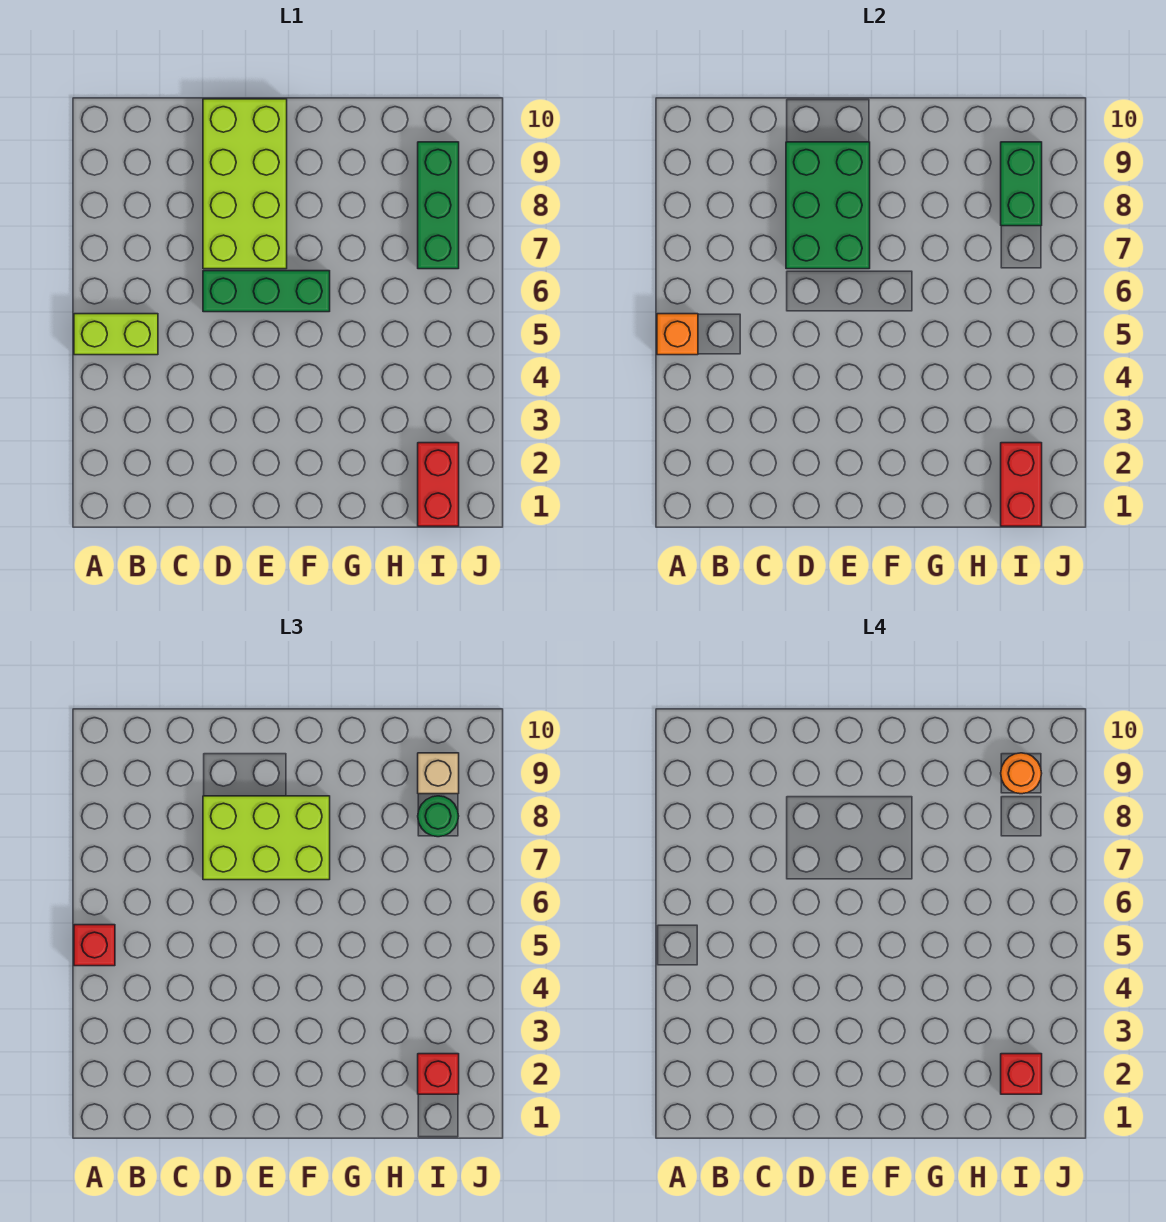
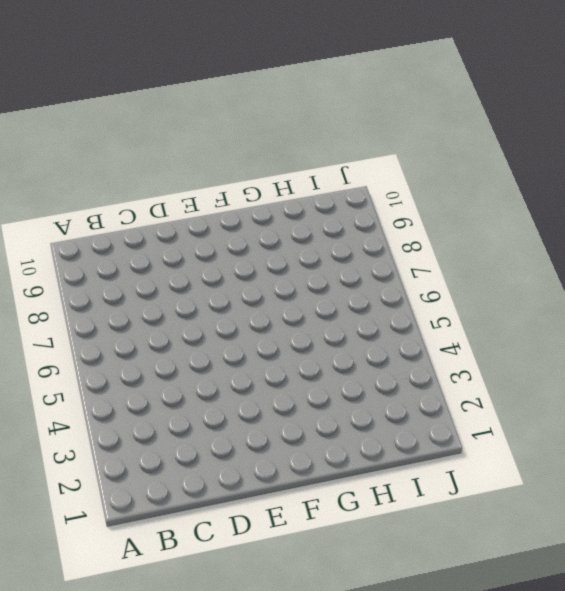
none -> lime 1x2 brick [74,314,158,355]
none -> green 1x3 brick [203,271,330,312]
none -> lime 2x4 brick [203,99,287,269]

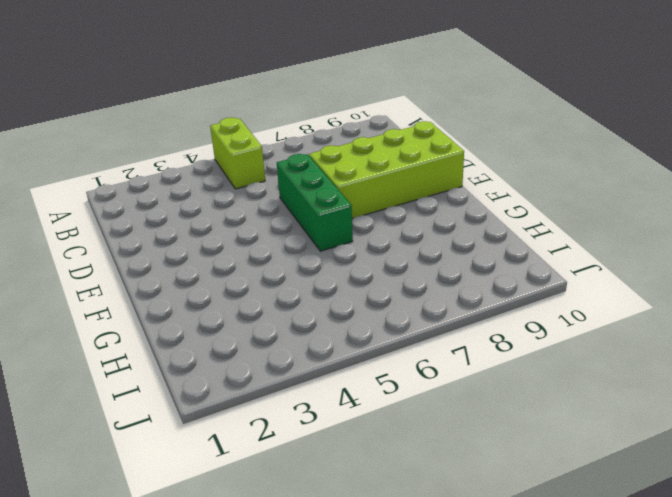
none -> red 1x2 brick [418,443,459,526]
none -> green 1x3 brick [418,142,459,269]
none -> orange 1x1 brick [657,314,698,355]

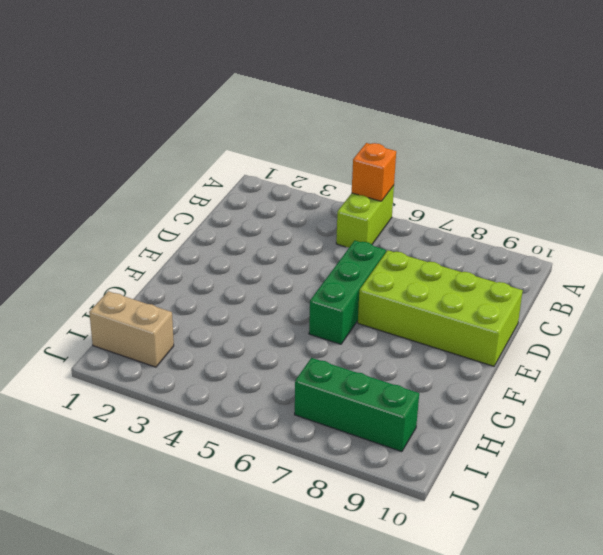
tan 1x2 brick [89,291,174,367] -> red 1x2 brick [418,443,459,526]
none -> green 2x3 brick [786,142,870,269]
none -> red 1x2 brick [1001,443,1042,526]
none -> green 1x2 brick [1001,142,1042,226]

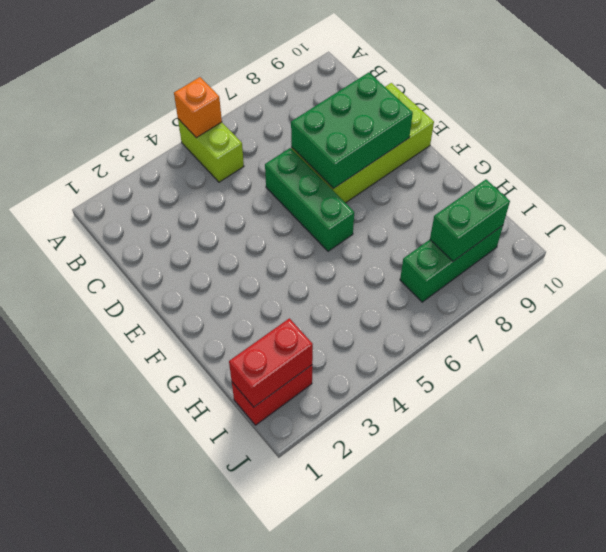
none -> red 1x1 brick [74,925,115,966]
none -> lime 2x3 brick [203,796,330,880]
none -> red 1x1 brick [418,1054,459,1094]

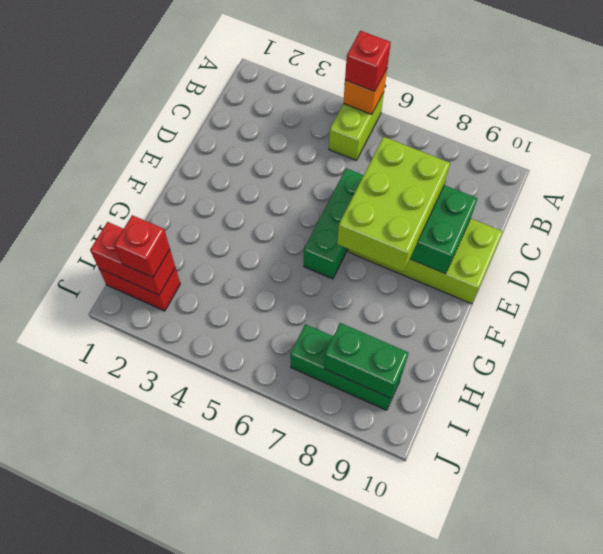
none -> green 1x1 round brick [418,796,459,837]
none -> tan 1x1 brick [418,753,459,794]
none -> red 1x1 brick [1001,1054,1042,1094]

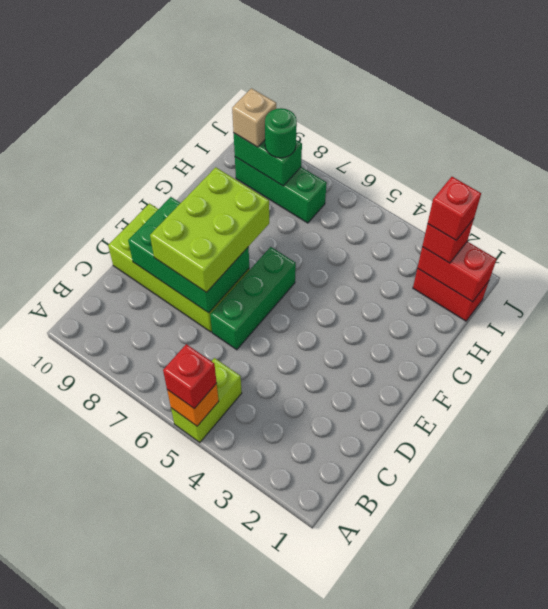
none -> orange 1x1 round brick [1001,753,1042,794]

